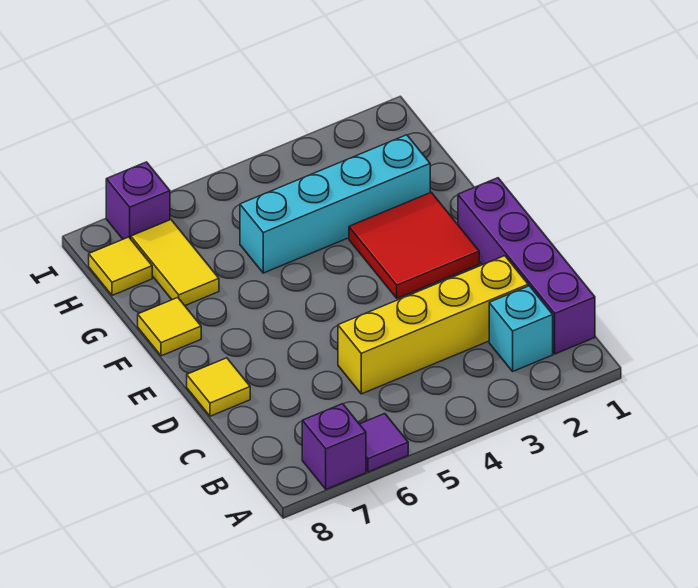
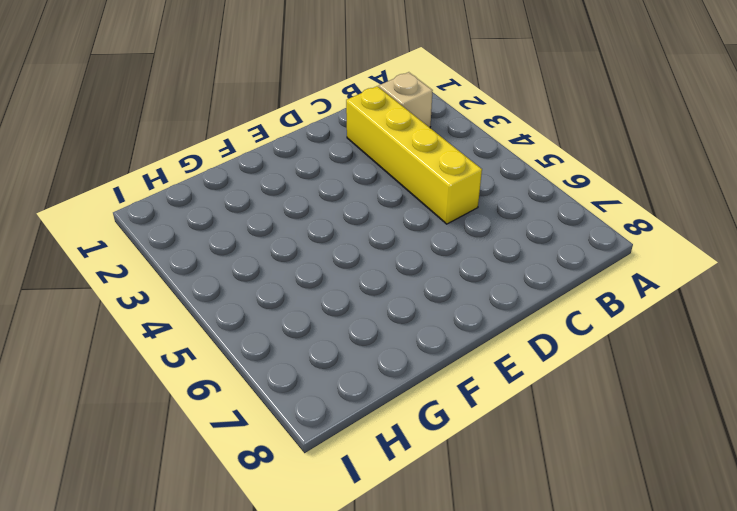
tan 1x1 brick [379,72,433,128] -> cyan 1x1 brick [489,286,553,371]
none -> purple 1x1 tile [360,414,408,472]
none -> purple 1x1 brick [302,404,366,489]
none -> purple 1x4 brick [458,178,595,354]

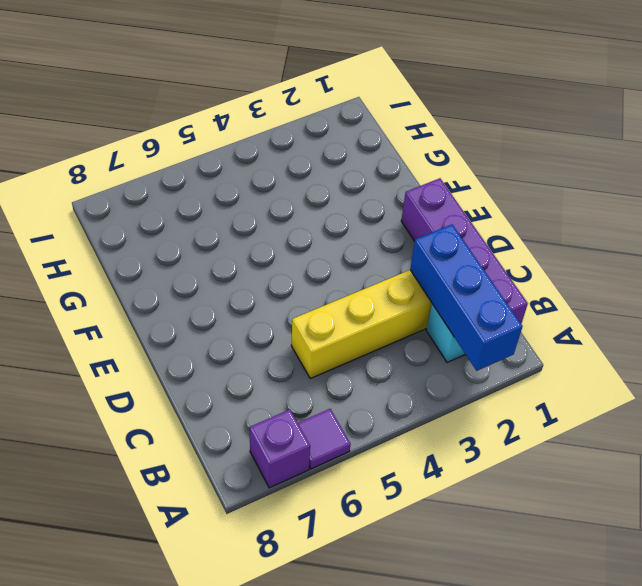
blue 1x3 brick [410,225,522,371] -> none
none -> yellow 1x1 tile [187,358,250,416]
none -> red 2x2 tile [349,192,479,298]
none -> yellow 1x1 tile [138,298,201,356]

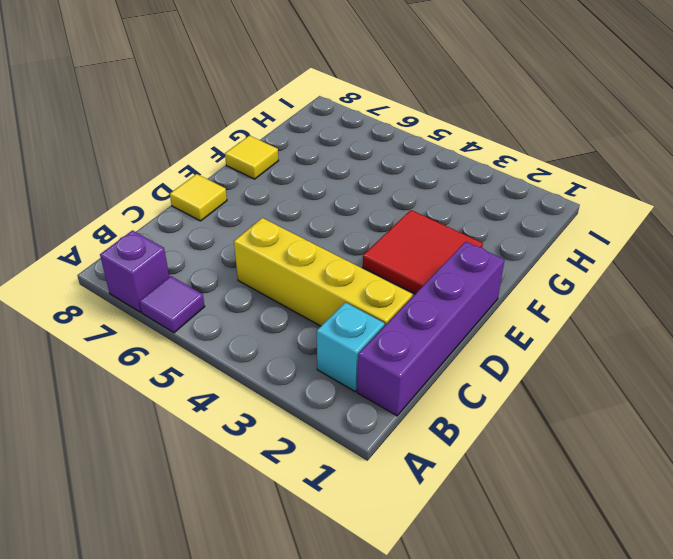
none -> cyan 1x4 brick [240,135,430,273]
none -> yellow 1x2 tile [131,220,219,306]
none -> yellow 1x1 tile [89,237,152,295]

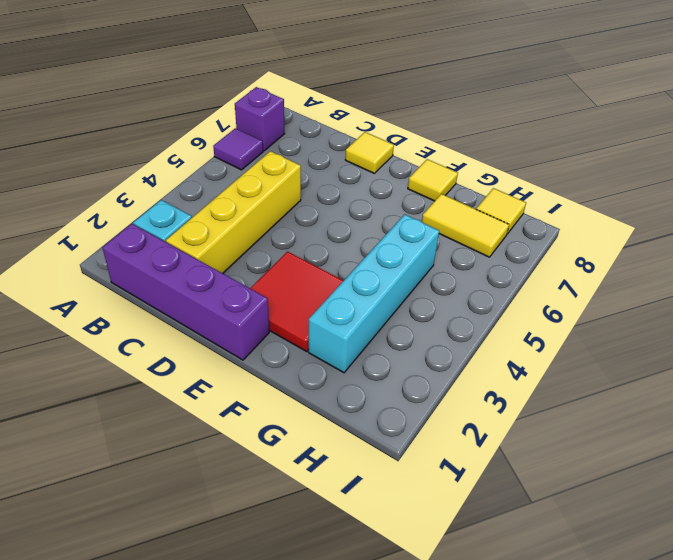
none -> purple 1x1 brick [106,162,170,239]

